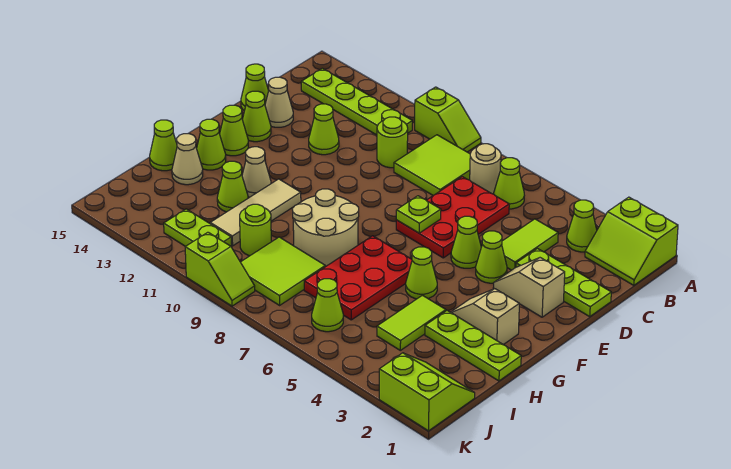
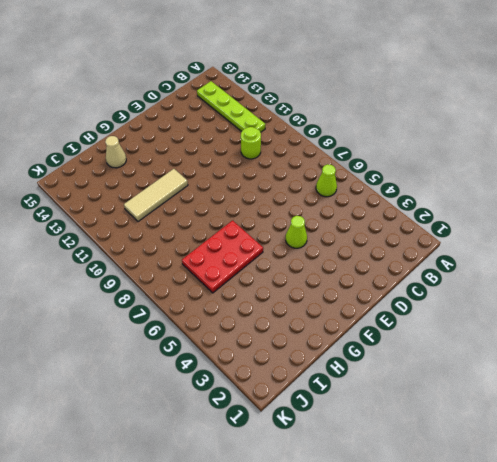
none -> lime 2x2 slope [585,197,678,285]
none -> lime 1x2 slope [415,87,481,152]
none -> lime 1x1 cone [567,200,597,252]
none -> tan 1x1 round brick [470,144,501,194]

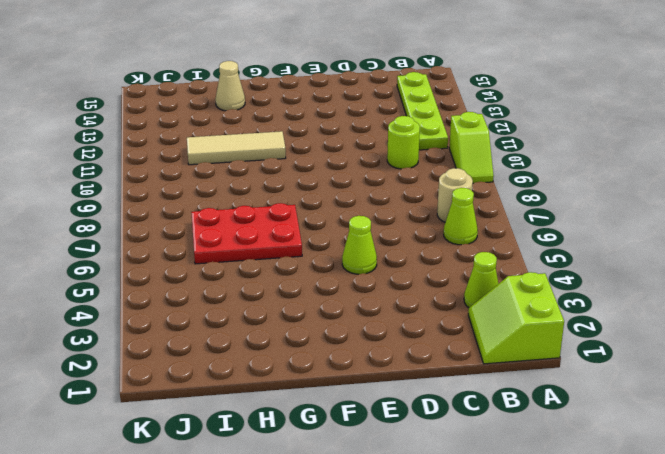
none -> lime 2x2 tile [394,135,470,196]
none -> lime 1x2 tile [502,219,558,270]
none -> red 2x3 plate [396,177,509,258]
none -> lime 1x3 plate [516,248,611,316]

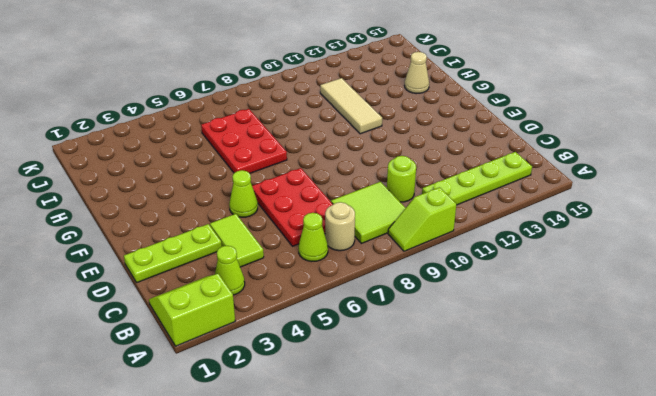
none -> lime 1x1 cone [309,104,339,155]
none -> tan 1x1 cone [265,77,293,127]
none -> lime 1x1 cone [241,64,269,111]
none -> tan 1x2 slope [493,258,565,317]

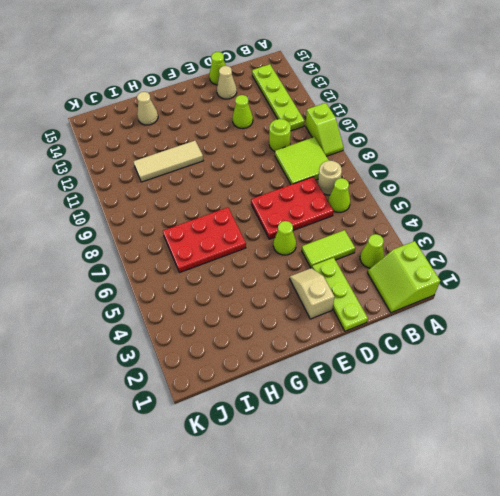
none -> lime 1x1 cone [476,231,507,283]
none -> lime 1x1 cone [242,91,271,142]
none -> lime 1x1 cone [220,105,248,156]
none -> tan 1x2 slope [451,289,519,345]

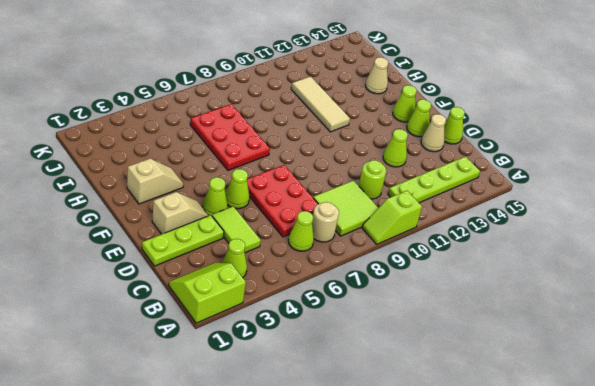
none -> lime 1x1 cone [406,247,437,299]
none -> tan 2x2 round brick [292,189,359,266]
none -> tan 1x1 cone [242,147,271,197]
none -> lime 1x1 cone [197,119,226,170]

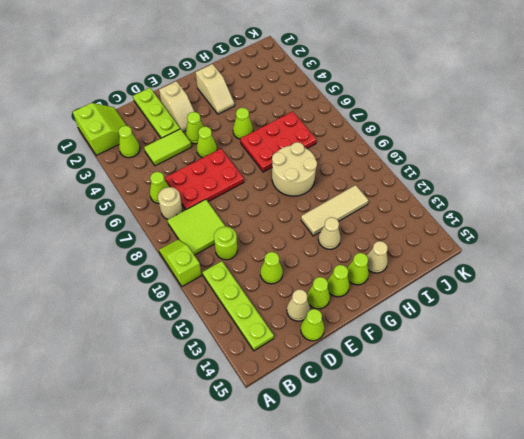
none -> lime 1x3 plate [425,310,521,381]
none -> lime 1x2 tile [377,295,446,350]
none -> lime 1x1 cone [217,161,248,212]
none -> lime 1x1 cone [150,120,177,171]

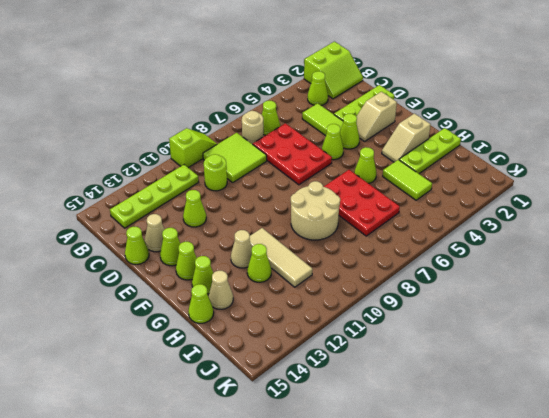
none -> lime 2x2 tile [241,237,325,305]
none -> lime 1x1 round brick [240,204,271,256]
none -> lime 2x2 slope [379,353,475,431]
none -> lime 1x1 cone [312,279,343,332]

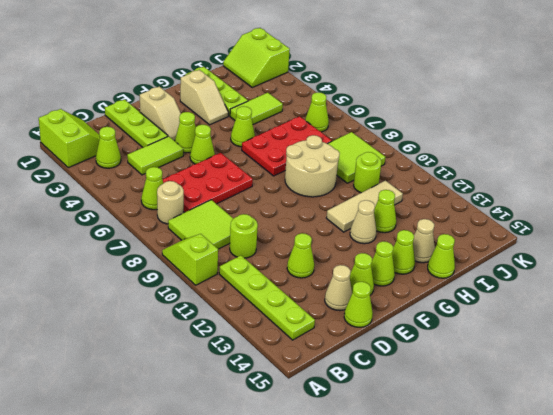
none -> lime 1x2 plate [164,209,231,246]
none -> lime 1x2 slope [185,232,255,306]
none -> lime 1x1 plate [396,196,441,233]

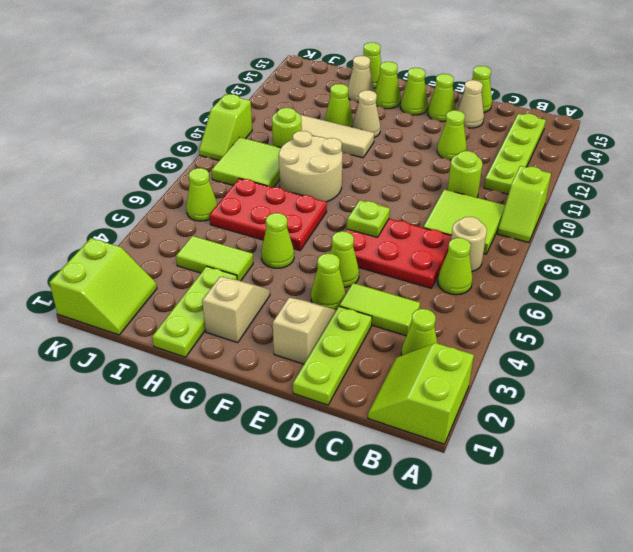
none -> lime 1x2 plate [164,209,231,246]

